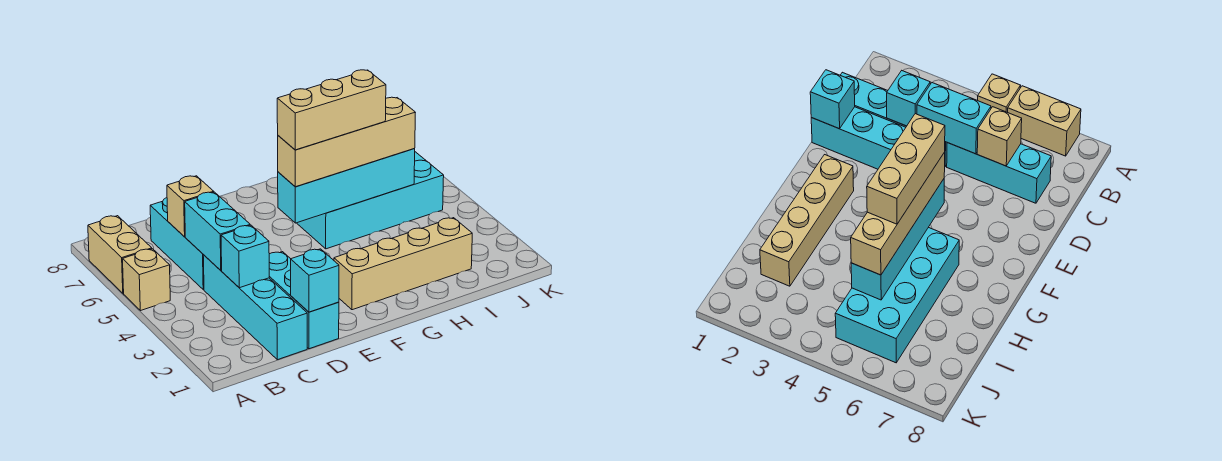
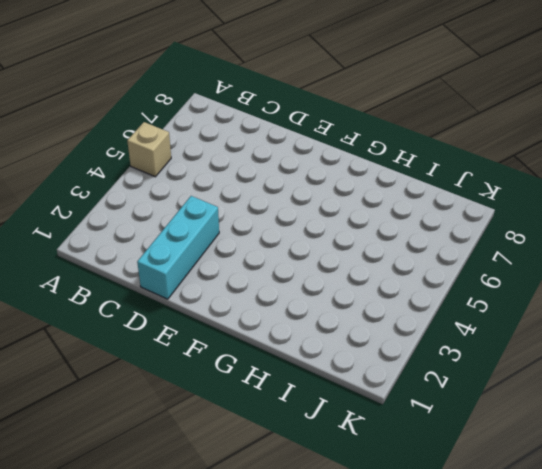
none -> tan 1x2 brick [88,216,152,293]
none -> cyan 1x4 brick [203,255,307,360]
none -> cyan 1x3 brick [150,198,204,290]

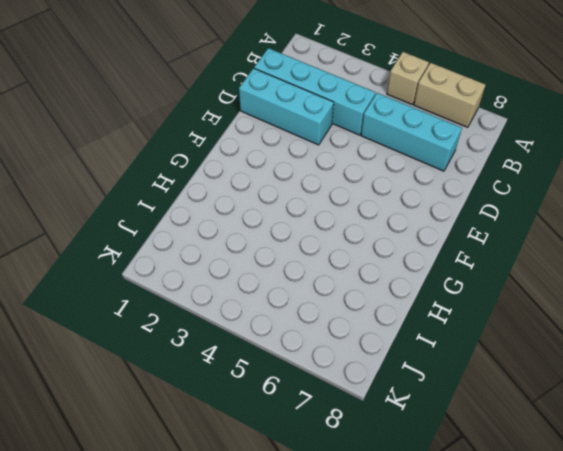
none -> tan 1x4 brick [334,218,472,310]
none -> cyan 2x4 brick [297,152,444,249]
none -> cyan 1x1 brick [221,225,269,288]

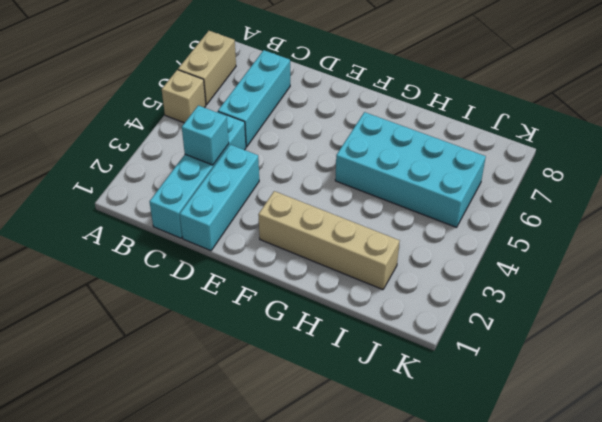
none -> cyan 1x2 brick [185,192,250,270]
none -> tan 1x1 brick [167,176,214,236]
none -> cyan 1x1 brick [291,249,339,312]

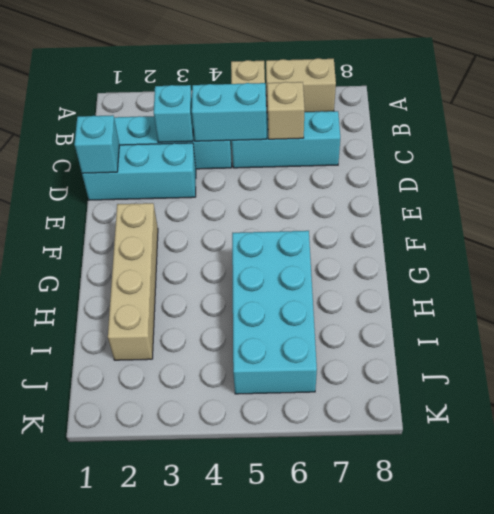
none -> cyan 1x4 brick [278,148,415,223]
none -> tan 1x4 brick [278,97,415,187]
none -> tan 1x3 brick [277,70,386,150]

